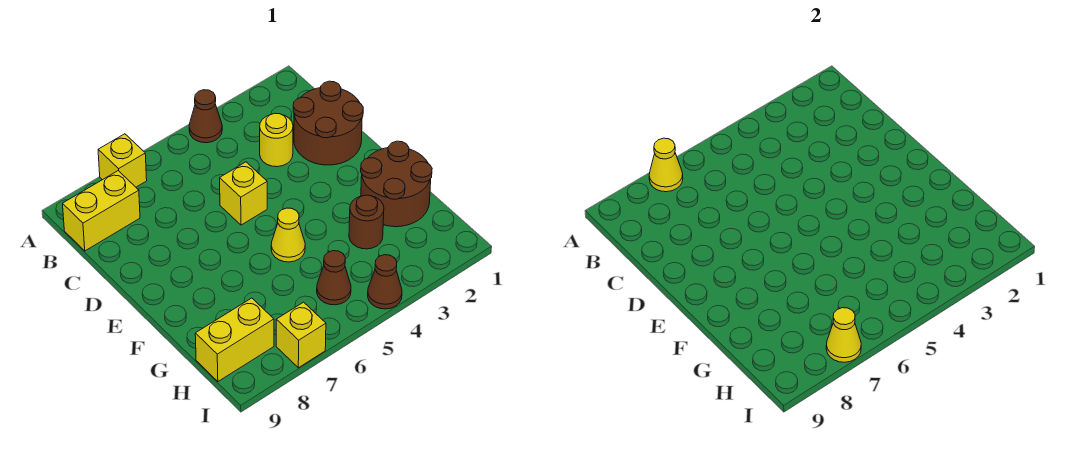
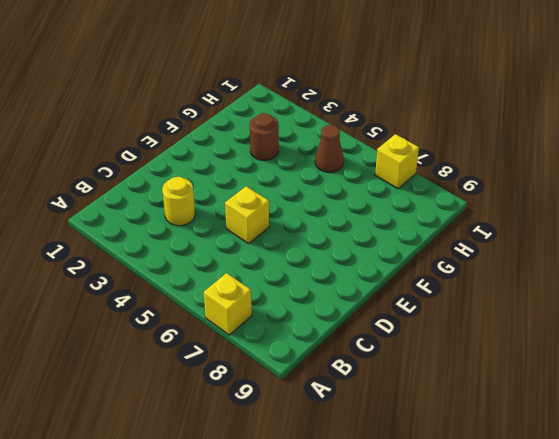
none -> brown 1x1 cone [189,90,222,143]
none -> yellow 1x2 brick [63,171,140,251]
none -> brown 2x2 round brick [293,81,363,165]

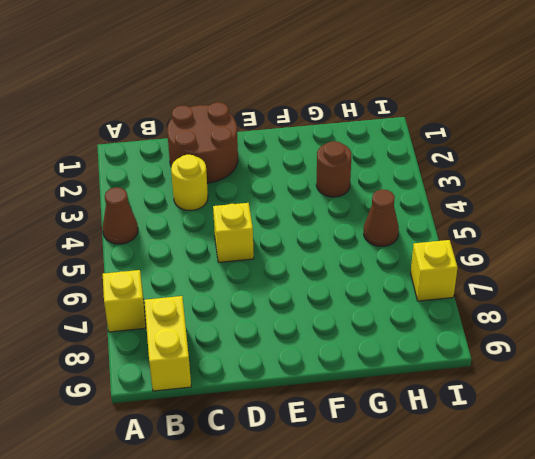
none -> brown 2x2 round brick [361,141,432,227]
none -> yellow 1x1 cone [271,208,305,262]
none -> yellow 1x2 brick [195,298,274,381]

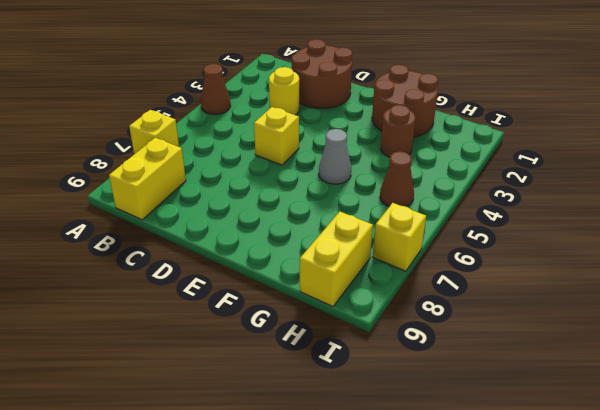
grey 1x1 cone [319,129,351,184] -> yellow 1x1 cone [271,208,305,262]
none -> brown 1x1 cone [368,255,402,309]
none -> yellow 1x1 cone [649,138,683,192]
none -> yellow 1x1 cone [826,308,861,362]

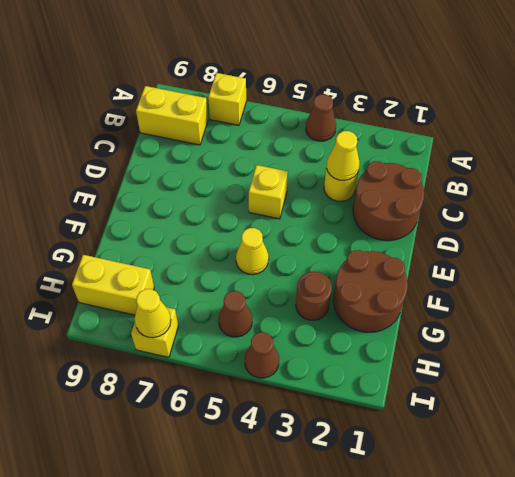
yellow 1x1 cone [327,131,360,180] -> yellow 1x1 cone moved to [649,138,683,192]

